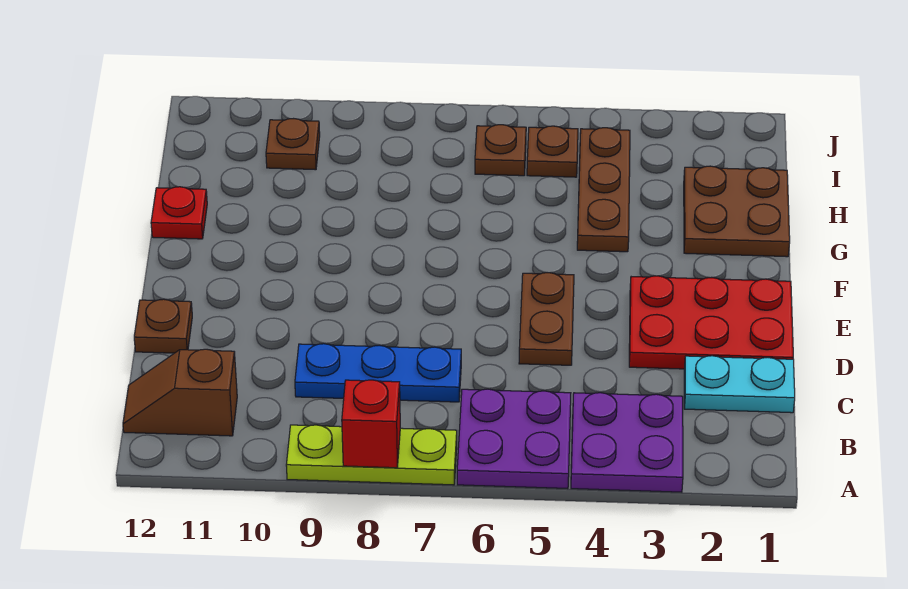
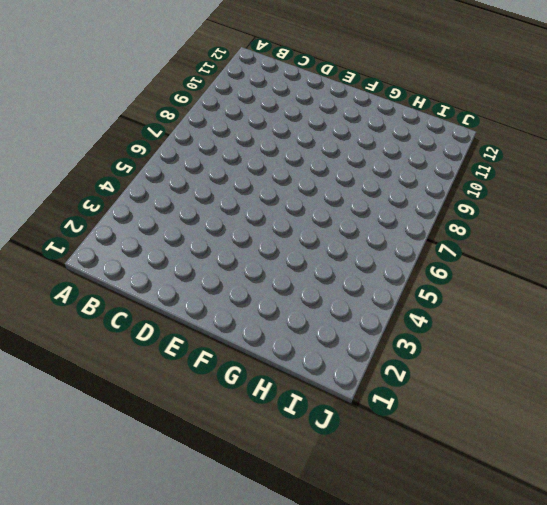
none -> purple 2x2 plate [571,393,683,492]
none -> purple 2x2 plate [457,389,571,489]
none -> lime 1x3 plate [286,425,457,485]

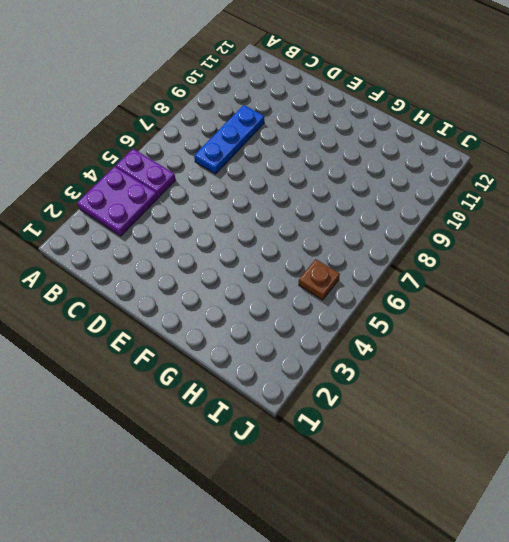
purple 1x2 plate [116,149,176,198] -> purple 2x2 plate [457,389,571,489]
none -> lime 1x3 plate [286,425,457,485]
none -> brown 1x2 slope [123,349,237,436]
none -> cyan 1x2 plate [684,356,795,413]

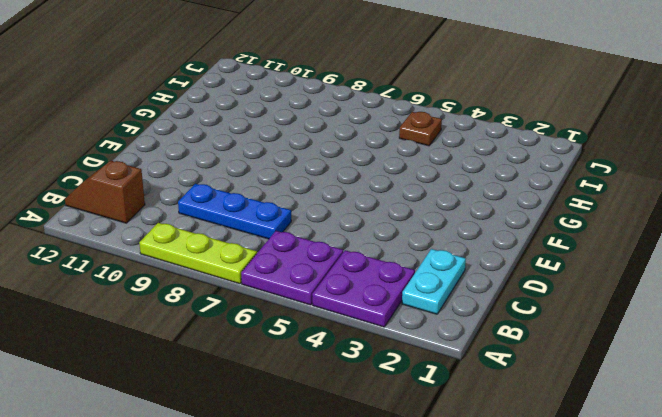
cyan 1x2 plate [402,249,466,314] -> cyan 1x2 plate turned to [684,356,795,413]
none -> red 2x3 plate [629,276,793,369]
none -> brown 1x2 plate [519,273,574,365]
none -> brown 1x1 plate [134,299,192,353]

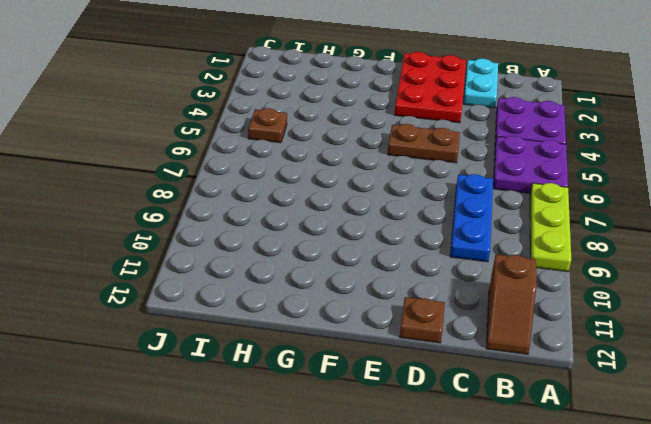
none -> brown 2x2 plate [684,166,790,257]
none -> brown 1x3 plate [577,128,630,252]
none -> red 1x1 plate [151,187,207,239]

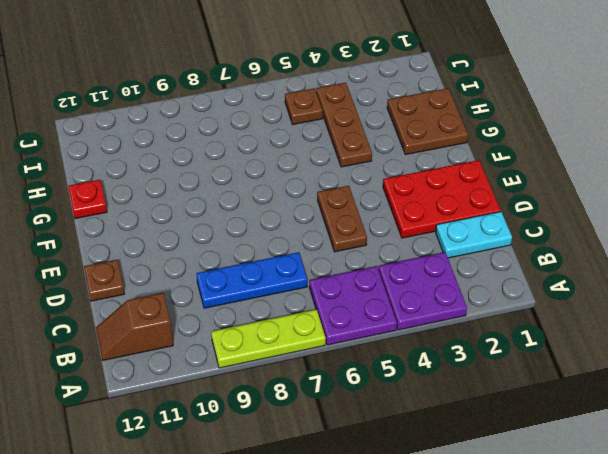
none -> brown 1x1 plate [475,125,526,176]
none -> brown 1x1 plate [266,119,320,170]
none -> red 1x1 brick [342,380,400,468]

